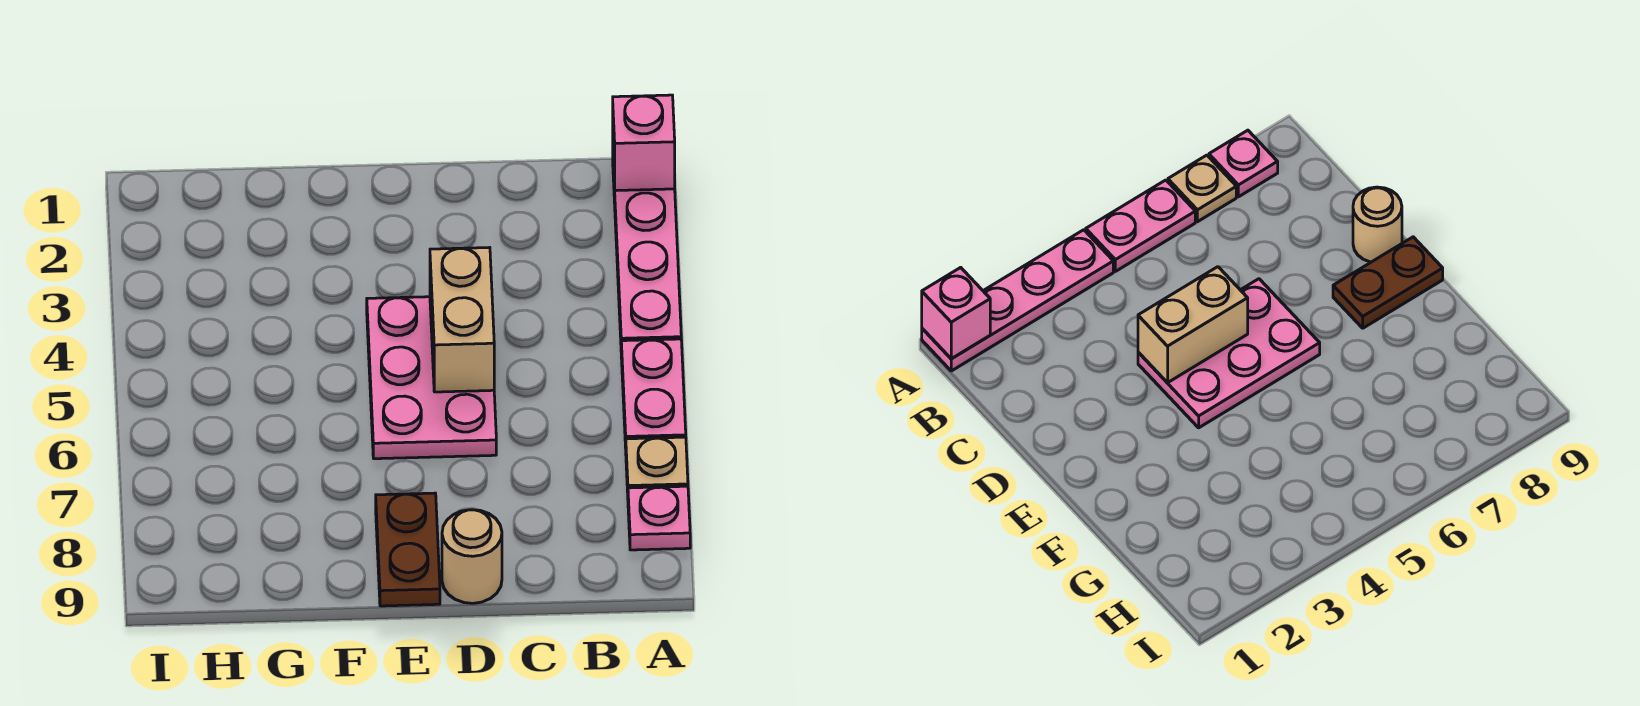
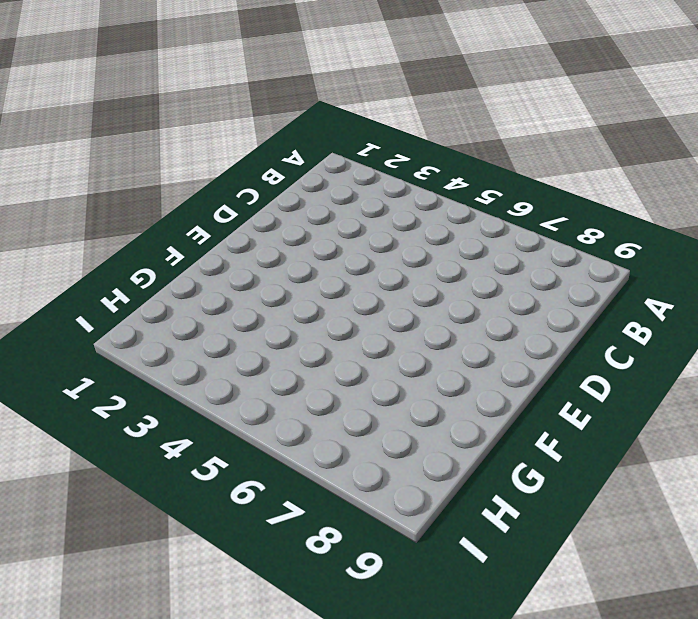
none -> pink 1x4 plate [613,165,681,341]
none -> pink 1x2 plate [621,339,686,447]

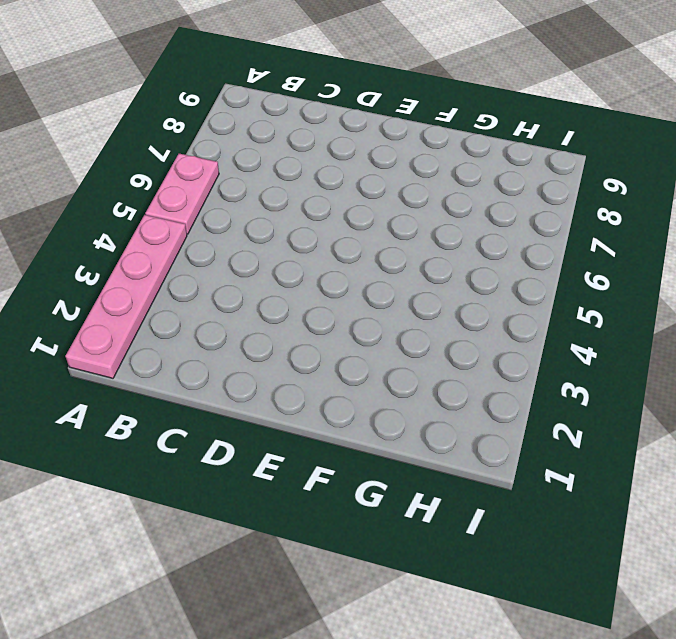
none -> tan 1x1 plate [626,437,688,492]
none -> pink 1x1 plate [628,486,690,550]

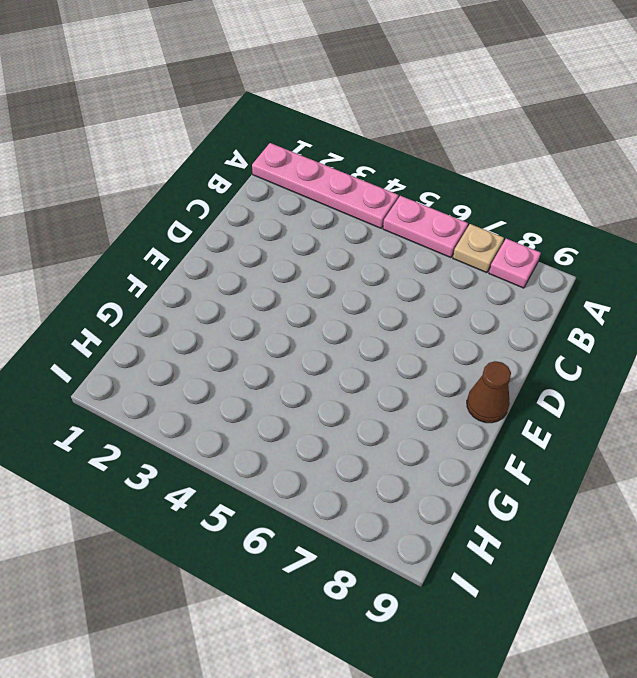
brown 1x1 cone [467,361,511,423] -> brown 1x2 plate [376,493,440,606]
none -> pink 2x3 plate [367,297,496,459]
none -> tan 1x1 round brick [442,510,502,603]

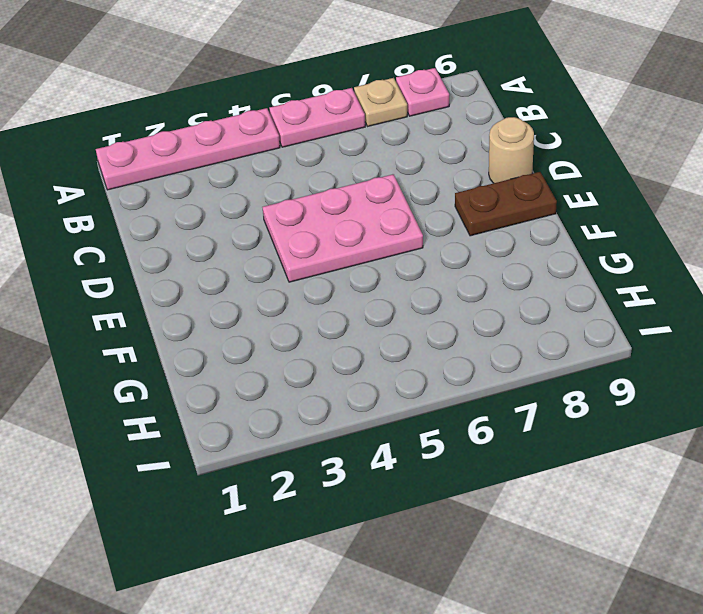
none -> pink 1x1 brick [613,95,675,191]
none -> tan 1x2 brick [430,248,494,392]

